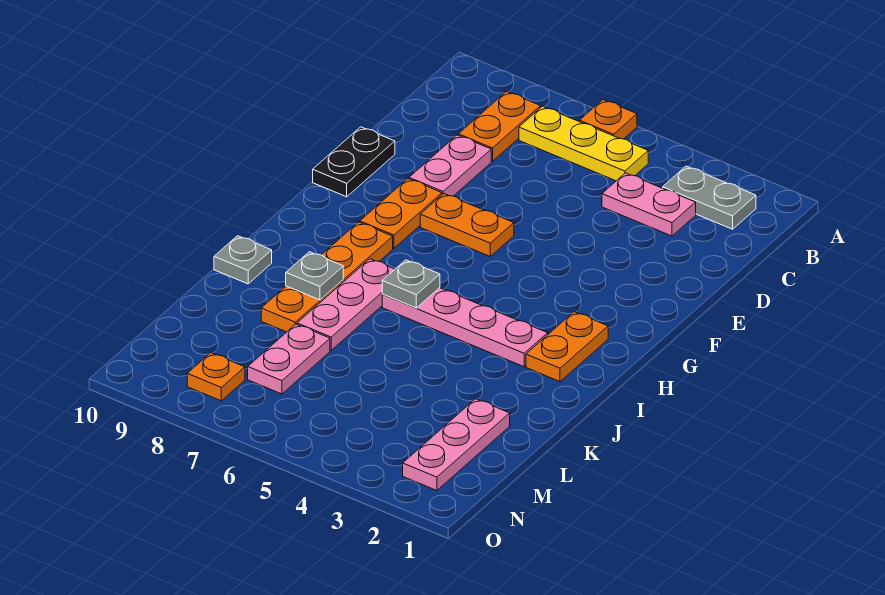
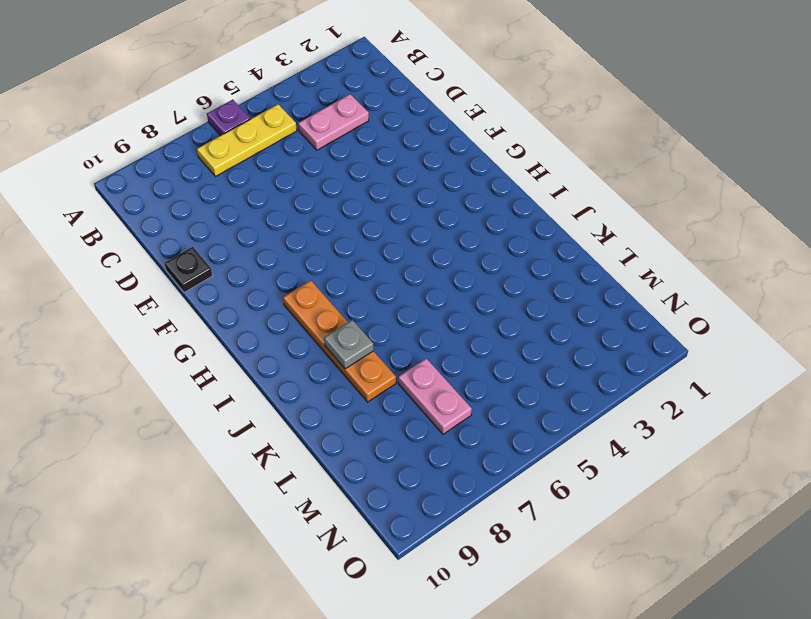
purple 1x1 plate [207,100,250,136] -> orange 1x1 plate [579,100,637,139]
black 1x1 plate [165,247,212,293] -> black 1x2 plate [313,127,395,197]
none -> grey 1x2 plate [663,166,756,229]
none -> orange 1x2 plate [458,92,541,161]
none -> pink 1x2 plate [409,135,491,196]

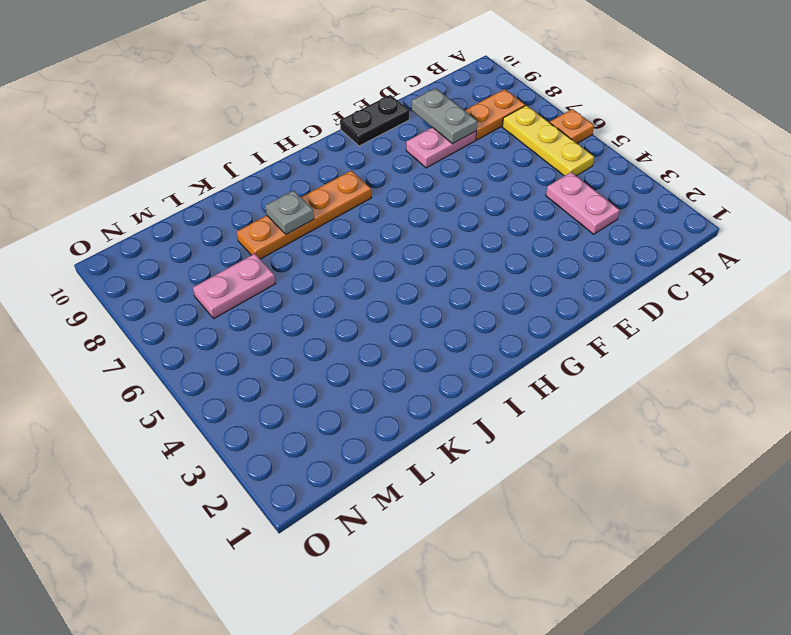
grey 1x2 plate [412,88,477,144] -> grey 1x2 plate moved to [663,166,756,229]
none -> orange 1x2 plate [420,194,514,256]
none -> orange 1x2 plate [360,179,442,248]
none -> orange 1x2 plate [526,312,608,382]

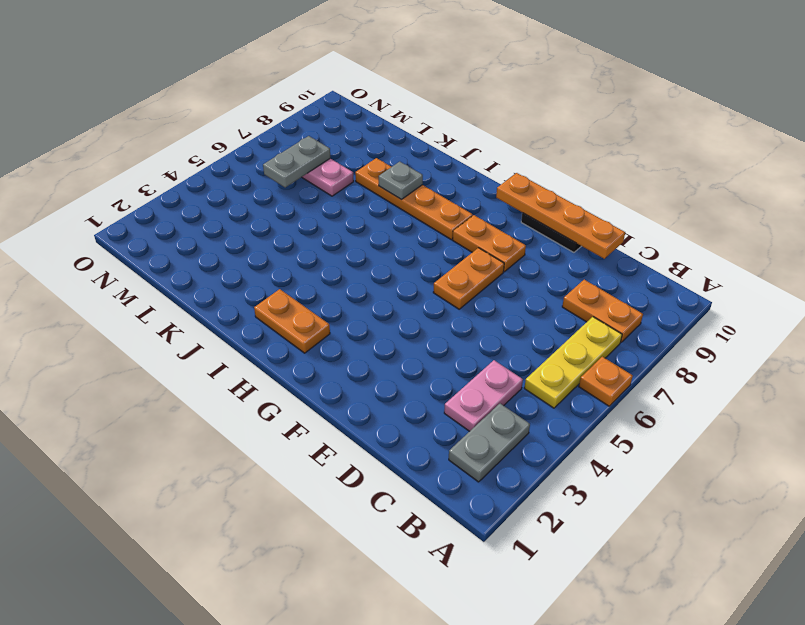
orange 1x4 plate [496,173,625,259] -> none
grey 1x2 plate [263,136,330,188] -> none
none -> pink 1x2 plate [409,135,491,196]
none -> pink 1x4 plate [382,288,548,367]
none -> pink 1x3 plate [297,259,395,350]

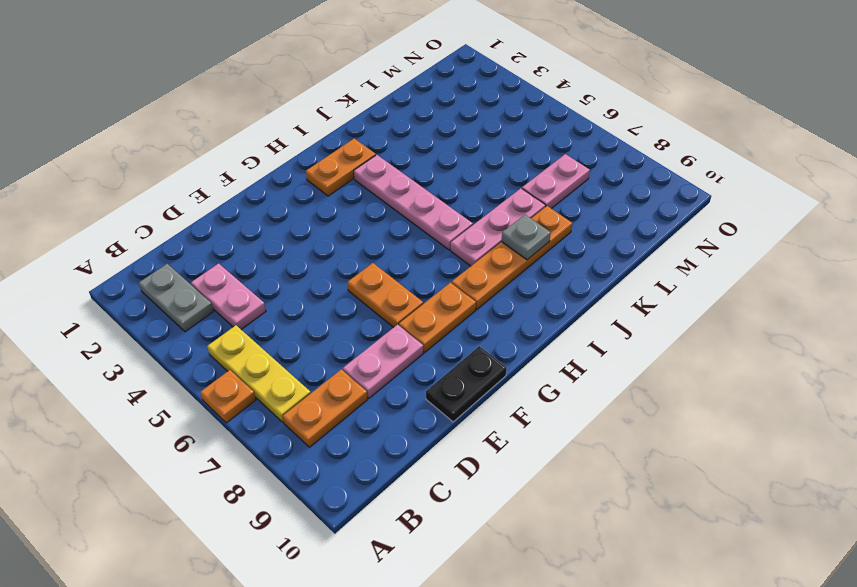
none -> grey 1x1 plate [214,236,272,284]
none -> pink 1x3 plate [403,399,510,491]
none -> orange 1x1 plate [187,353,245,401]

